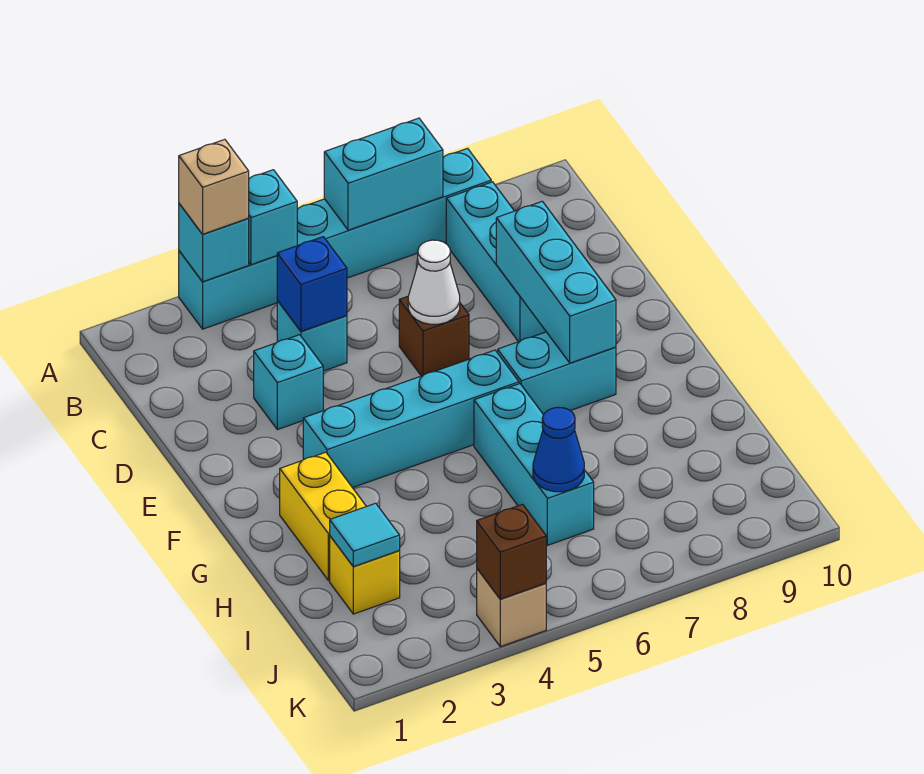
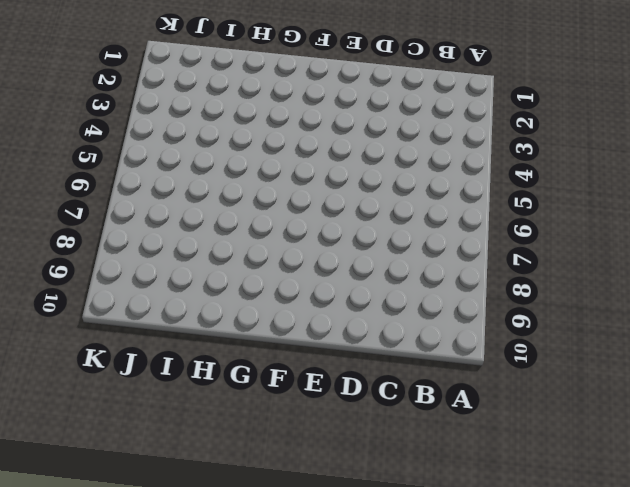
none -> cyan 1x6 brick [179,148,491,329]
none -> cyan 1x3 brick [446,182,546,342]
none -> cyan 1x1 brick [277,301,347,371]

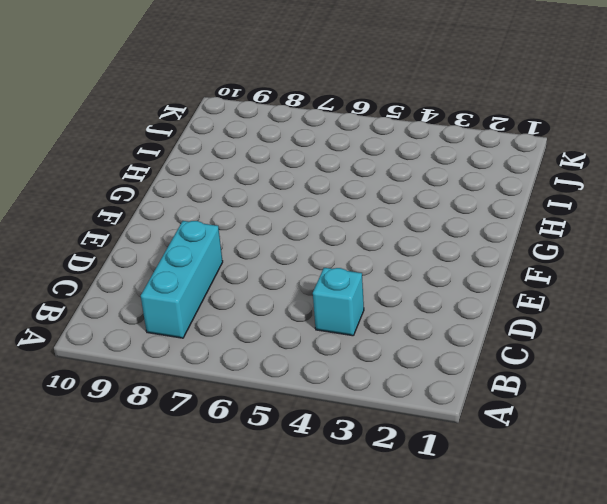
none -> cyan 1x6 brick [179,148,491,329]
none -> cyan 1x1 brick [254,335,323,430]
none -> brown 1x1 brick [399,296,469,376]

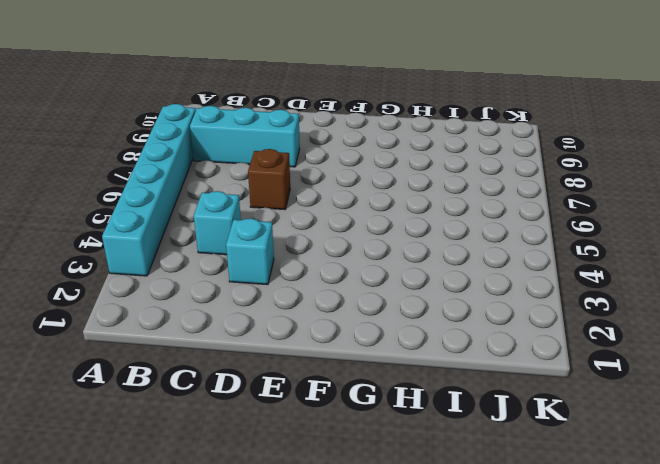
none -> cyan 1x4 brick [303,350,519,488]
none -> cyan 1x2 brick [498,332,616,414]
none -> yellow 1x2 brick [280,452,366,581]

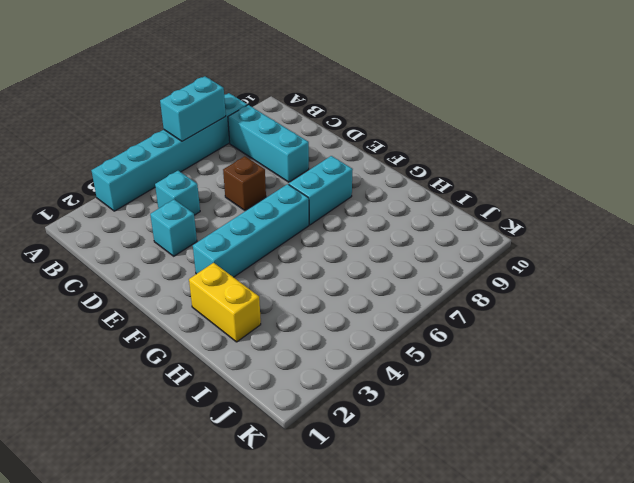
none -> cyan 1x3 brick [474,384,594,545]
none -> yellow 1x1 brick [330,536,400,614]
none -> tan 1x1 brick [477,569,546,647]

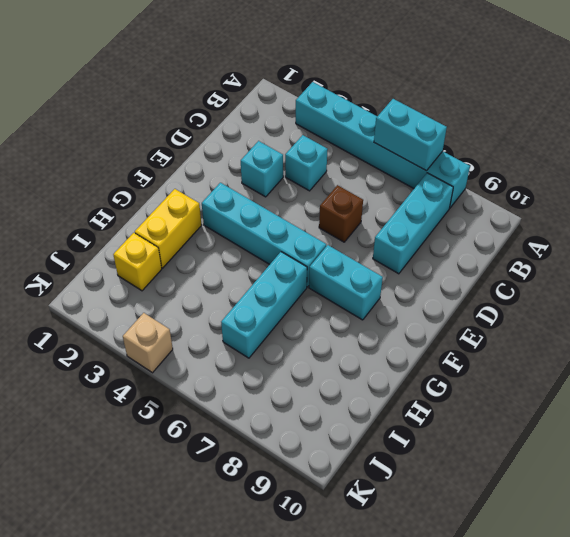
none -> cyan 1x1 brick [179,204,249,282]
none -> cyan 1x1 brick [248,170,297,265]
none -> blue 1x1 brick [277,237,347,331]

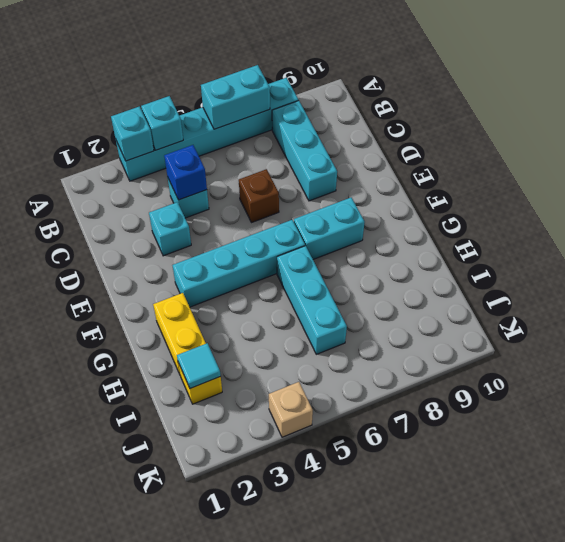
none -> white 1x1 cone [408,240,460,324]
none -> cyan 1x3 brick [496,201,616,363]
none -> blue 1x1 cone [533,407,584,492]

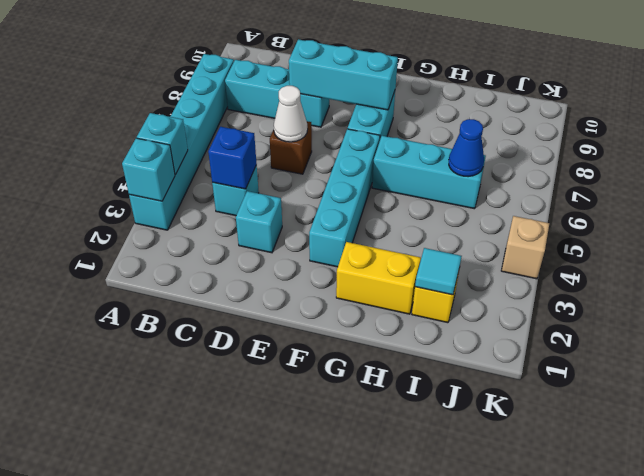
none -> cyan 1x2 brick [324,118,443,230]
none -> brown 1x1 brick [477,504,546,599]
none -> tan 1x1 brick [179,139,249,234]

